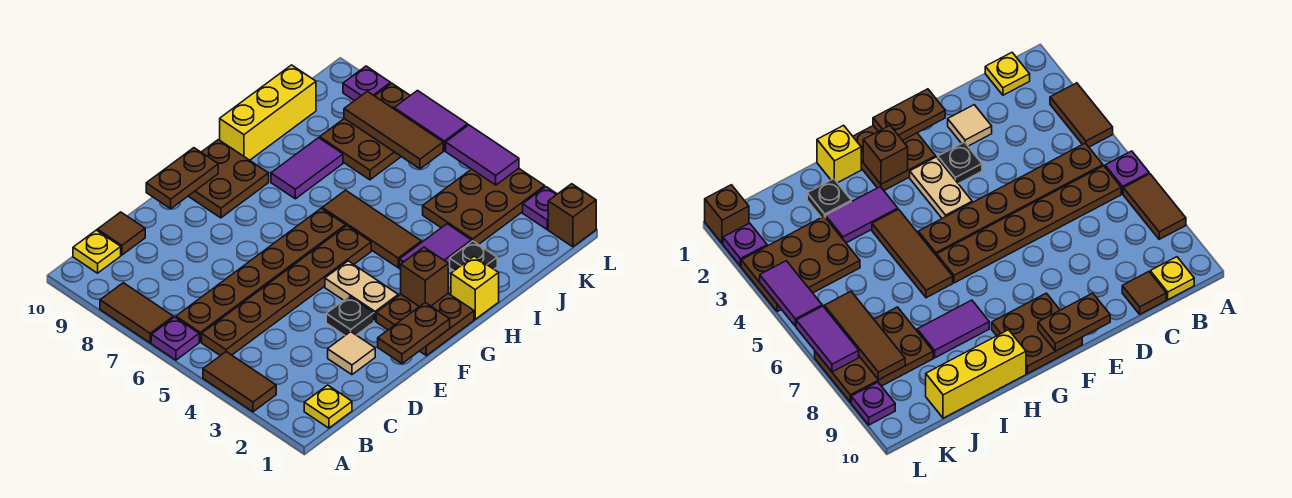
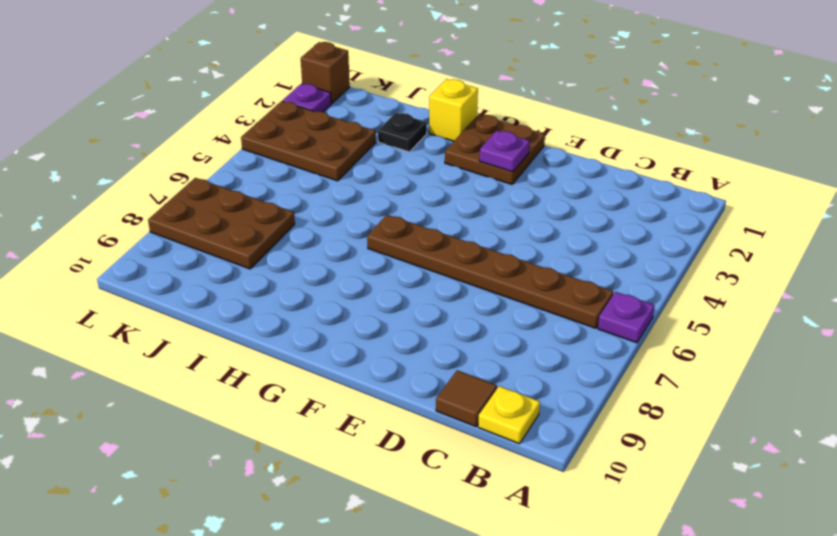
purple 1x1 plate [480,131,530,172] -> purple 1x1 plate moved to [343,66,391,101]
none -> brown 1x2 tile [203,352,276,412]
none -> brown 1x2 tile [100,283,173,343]
none -> yellow 1x1 plate [304,385,352,428]
none -> brown 1x6 plate [202,226,371,356]

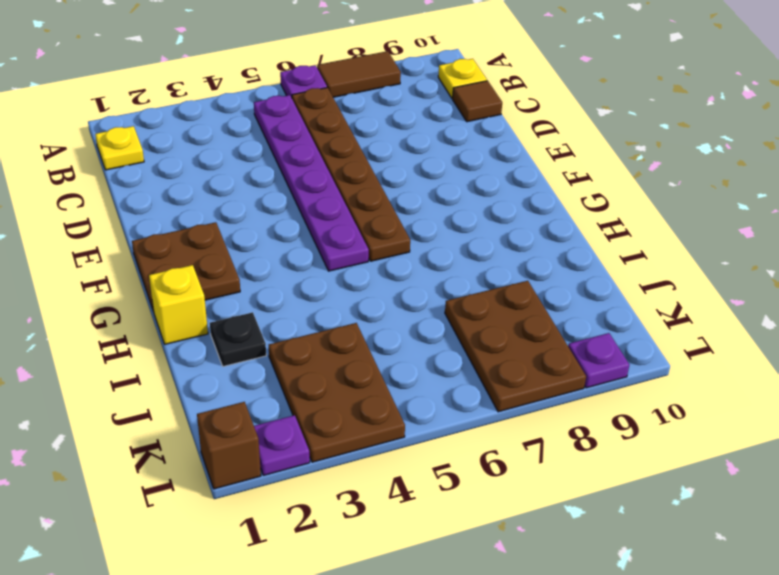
purple 1x6 plate [254,95,369,271] -> brown 1x6 plate [202,226,371,356]
none -> brown 1x2 tile [203,352,276,412]
none -> tan 1x1 tile [328,332,375,375]
none -> black 1x1 plate [326,296,374,335]
none -> tan 1x2 plate [325,261,398,321]

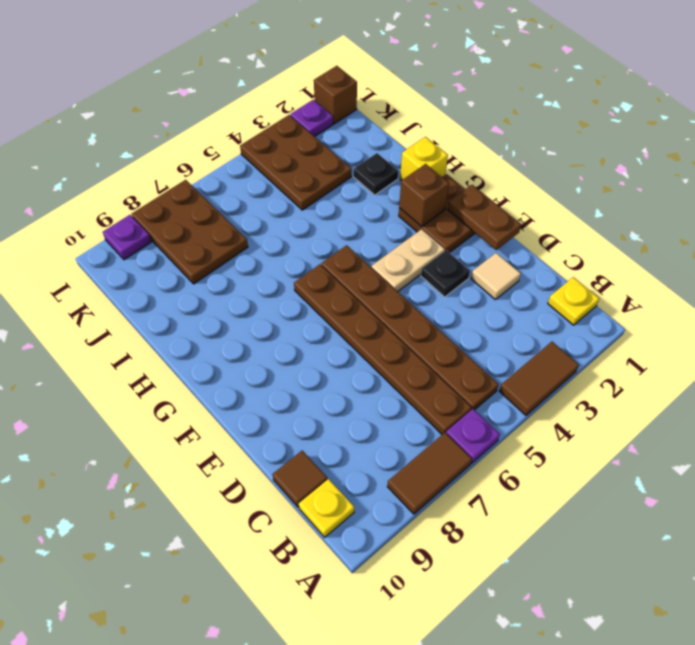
none -> brown 2x2 plate [189,140,269,218]
none -> purple 1x2 tile [399,224,472,269]
none -> brown 1x3 tile [322,190,421,268]
none -> purple 1x2 tile [271,138,343,199]

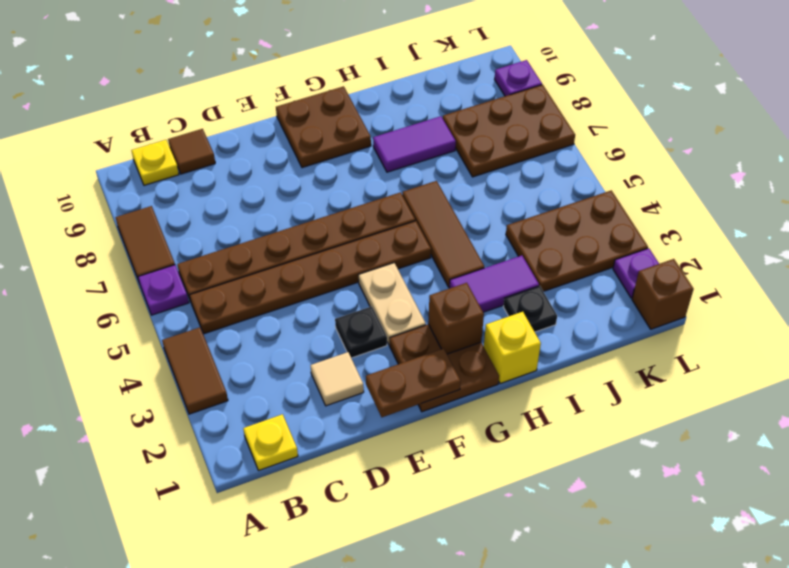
none -> yellow 1x3 brick [220,65,316,160]
none -> brown 1x2 plate [146,148,218,209]
none -> brown 1x3 tile [344,91,443,169]
none -> purple 1x2 tile [446,125,519,185]

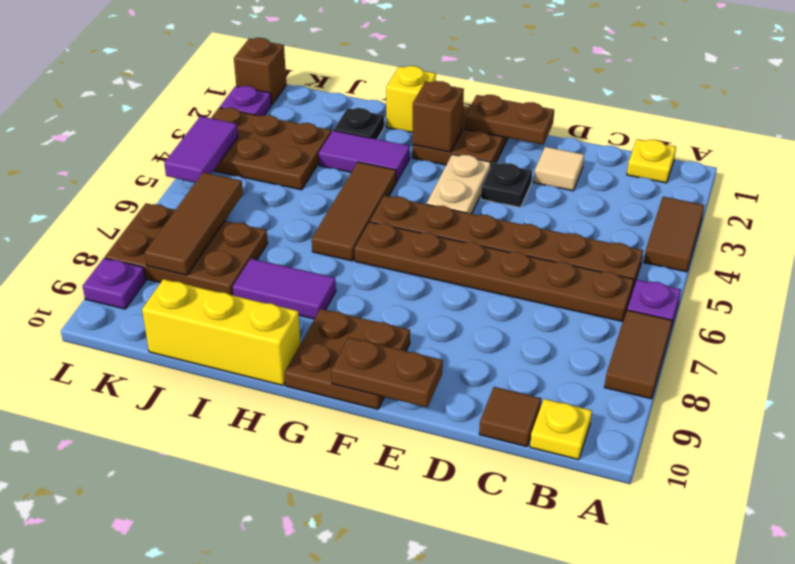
none -> purple 1x2 tile [394,91,468,151]

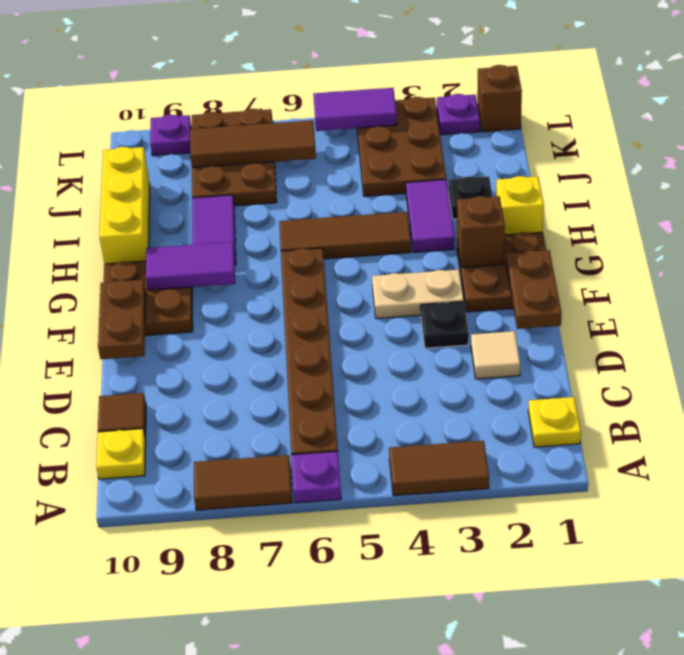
purple 1x2 tile [146,242,235,290] -> purple 1x2 tile moved to [394,91,468,151]
none -> brown 1x6 plate [202,226,371,356]

